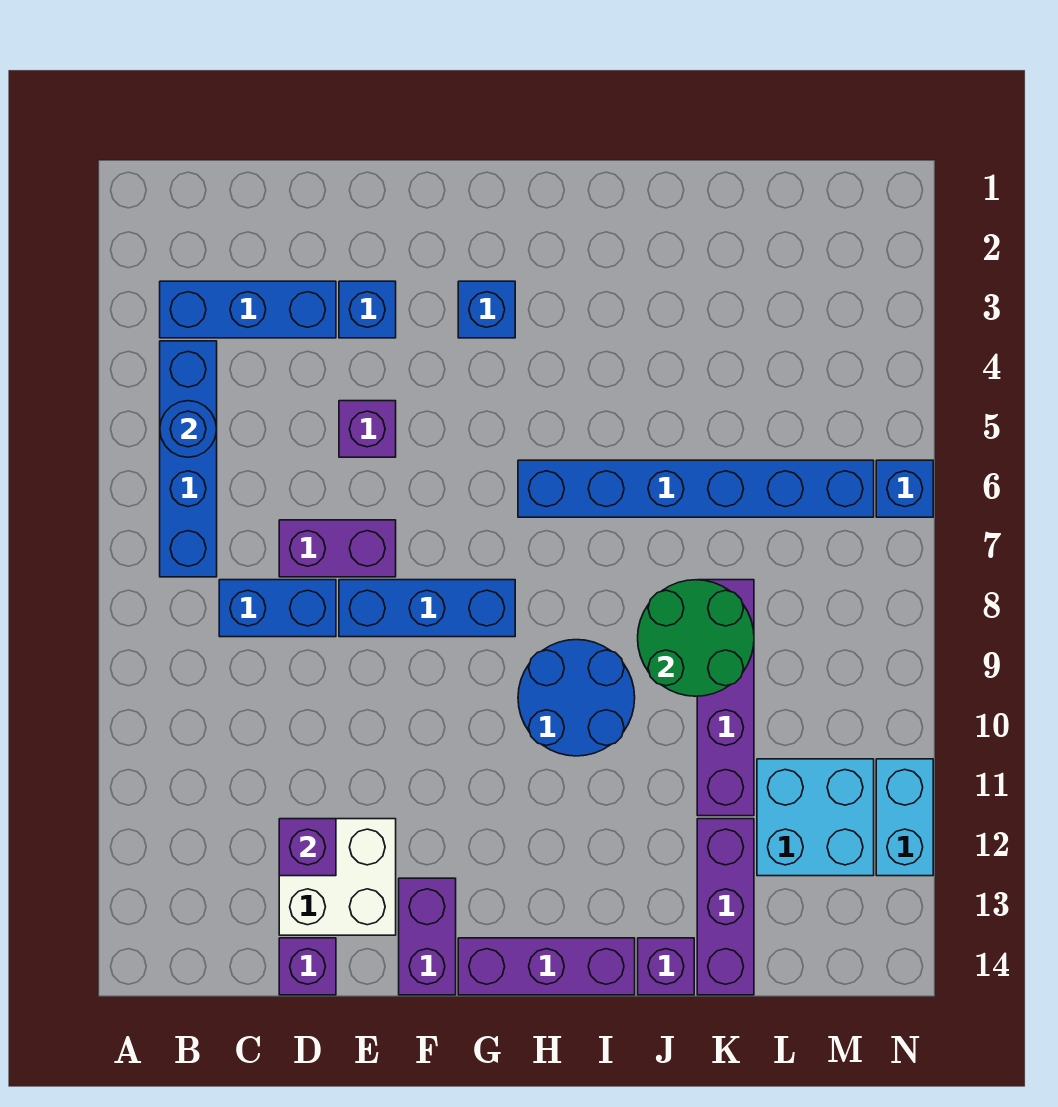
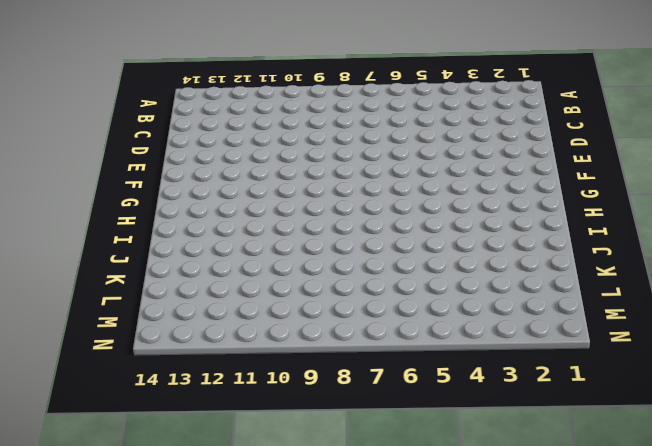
none -> blue 1x3 brick [160,281,336,338]
none -> blue 1x4 brick [160,341,217,577]
none -> blue 1x2 brick [219,580,336,637]

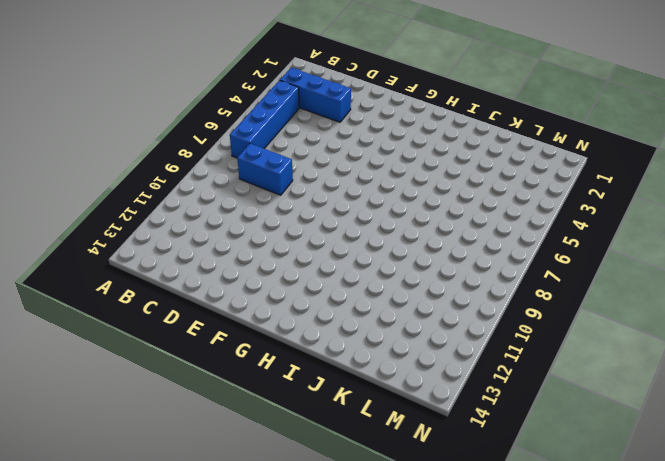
none -> purple 1x2 brick [279,520,396,577]
none -> white 2x2 brick [279,819,396,935]
none -> purple 1x1 brick [279,938,336,995]

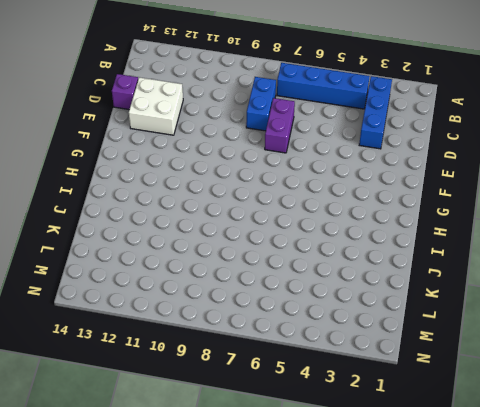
none -> blue 1x1 brick [339,281,396,338]
none -> purple 1x1 brick [339,401,396,457]
none -> blue 1x3 brick [339,580,515,637]

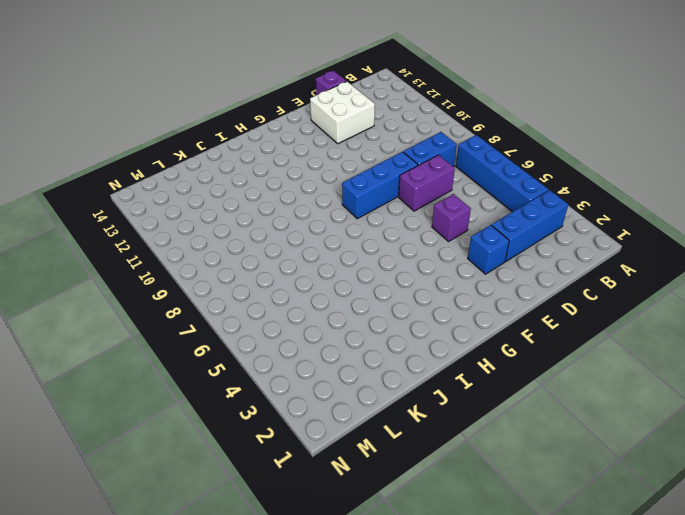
none -> purple 1x2 brick [399,878,456,995]
none -> blue 1x1 brick [458,281,515,338]
none -> purple 1x3 brick [458,938,635,995]

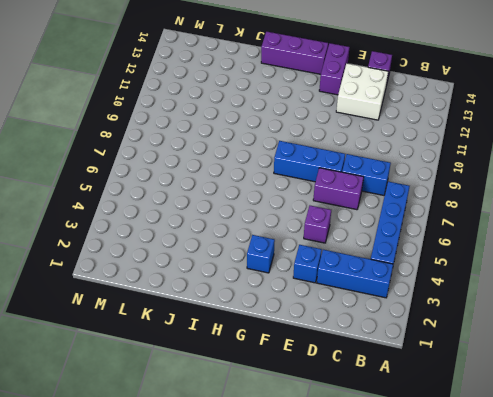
none -> blue 1x6 brick [518,460,874,517]
none -> blue 2x2 round brick [518,640,635,756]
none -> purple 1x1 brick [638,938,694,995]

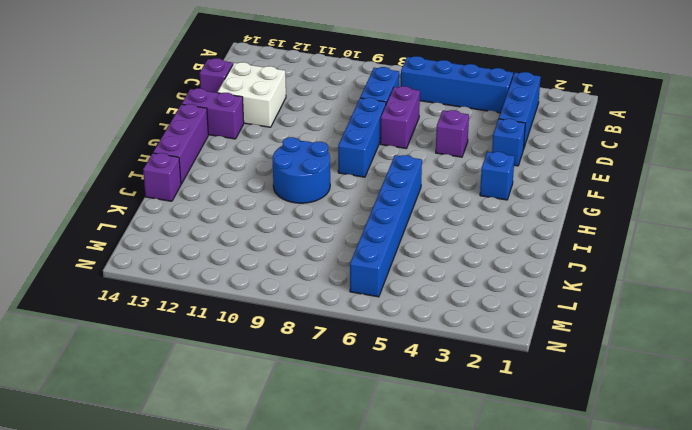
none -> purple 1x4 brick [697,580,754,816]
none -> purple 1x3 brick [697,819,754,995]
none -> cyan 2x2 brick [757,759,874,876]

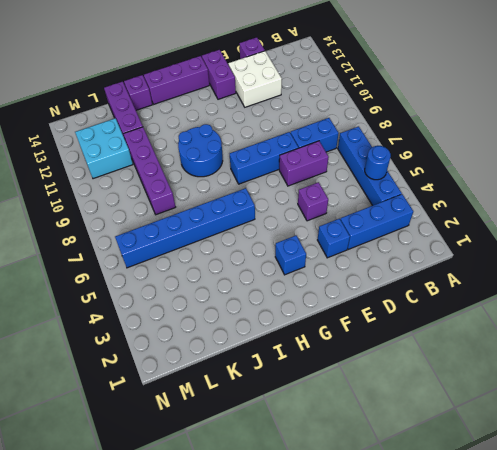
none -> blue 1x1 brick [876,460,933,517]
none -> cyan 1x2 brick [876,759,933,876]
none -> purple 1x1 brick [279,819,336,876]

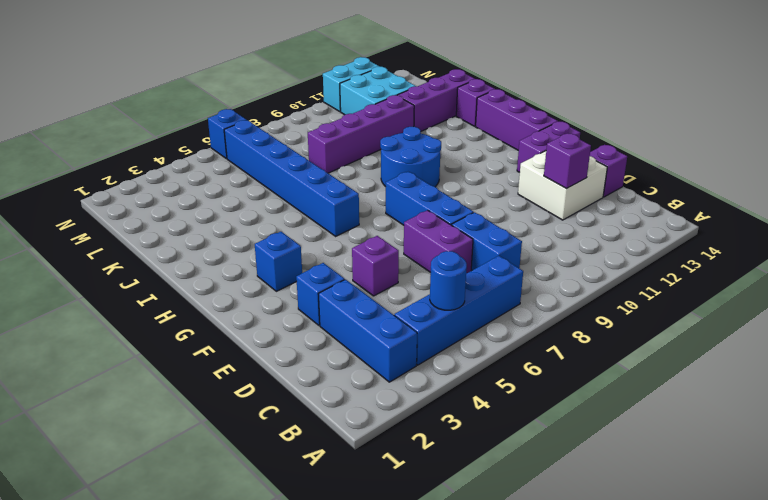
none -> green 2x2 round brick [638,580,754,696]

